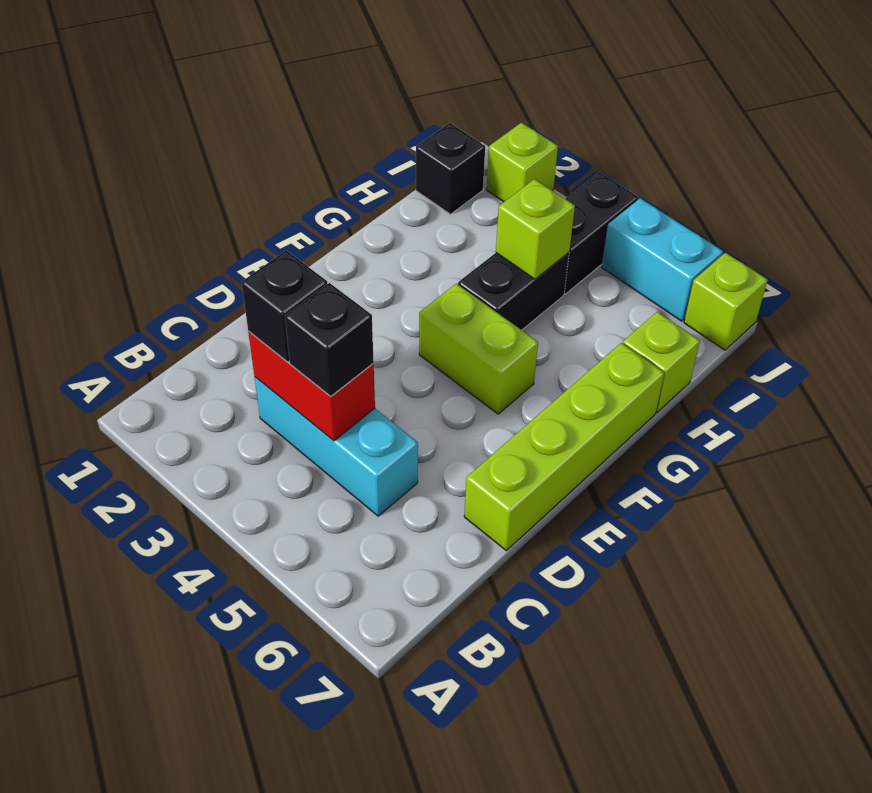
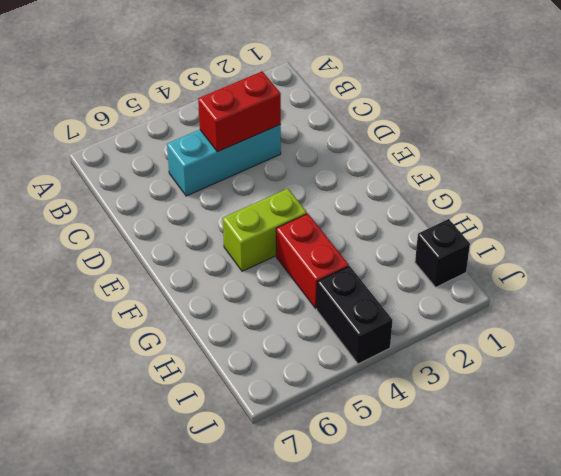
red 1x2 brick [276,214,349,308] -> black 1x2 brick [458,252,569,330]
none -> lime 1x4 brick [464,343,664,551]
none -> lime 1x1 brick [623,312,700,412]
none -> lime 1x1 brick [487,123,558,202]

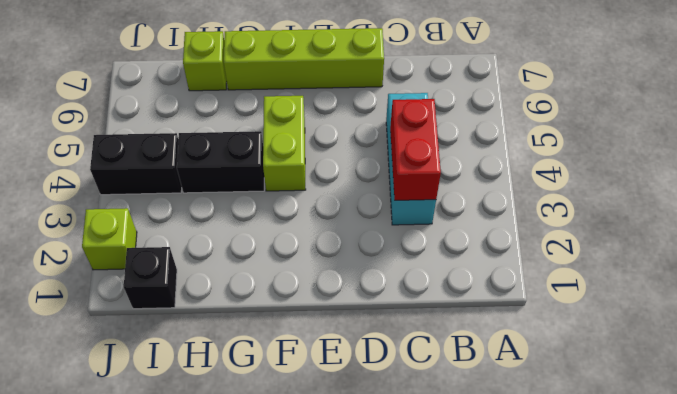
none -> cyan 1x2 brick [602,198,723,321]
none -> lime 1x1 brick [684,253,768,350]
none -> lime 1x1 brick [496,179,575,279]

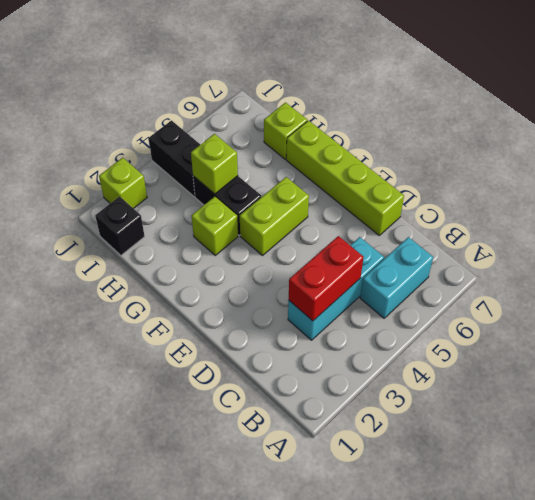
cyan 1x2 brick [360,237,433,318] -> cyan 1x2 brick moved to [602,198,723,321]
lime 1x1 brick [192,197,238,255] -> lime 1x1 brick moved to [684,253,768,350]
none -> black 1x1 brick [242,250,327,362]
none -> black 1x1 brick [285,283,374,396]

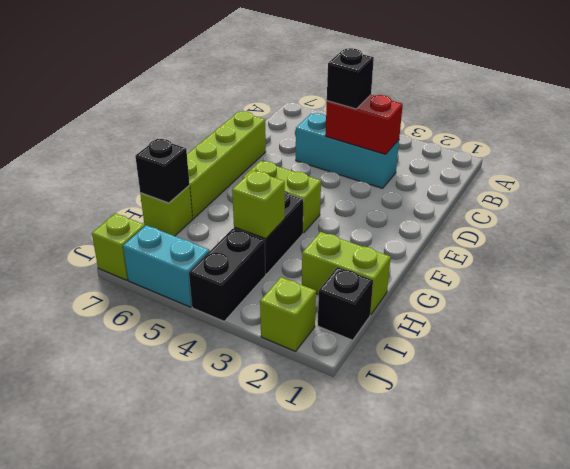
lime 1x2 brick [302,232,391,315] -> none
black 1x1 brick [135,139,190,203] -> black 1x1 brick moved to [242,250,327,362]

